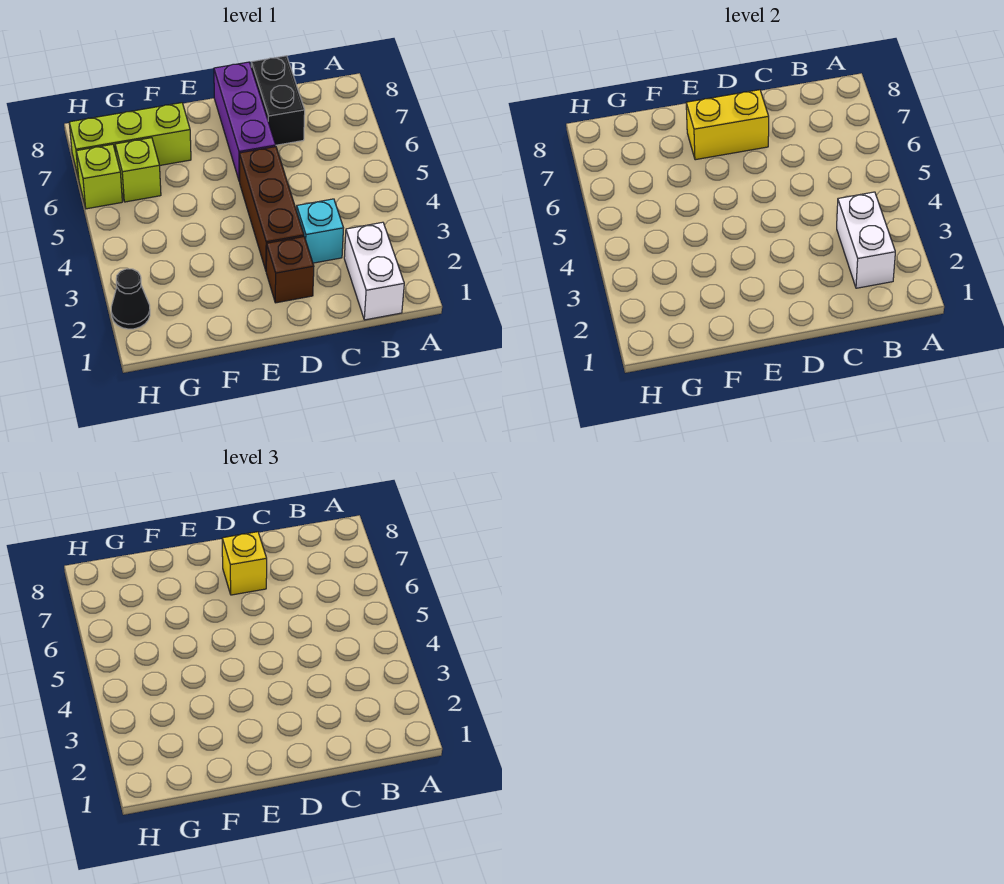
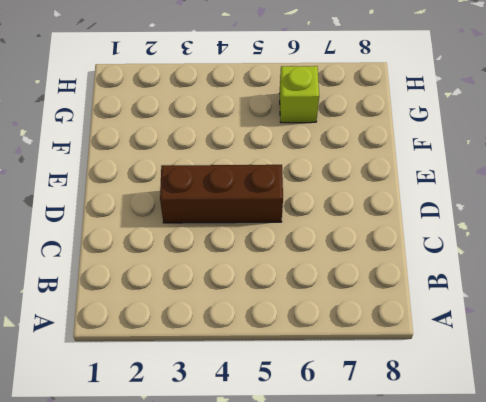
none -> white 1x2 brick [344,222,404,320]
none -> cyan 1x1 brick [297,199,343,263]
none -> black 1x2 brick [251,56,305,145]

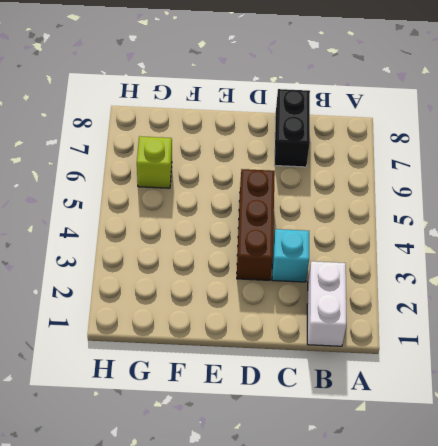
none -> brown 1x1 brick [266,237,314,303]
none -> purple 1x3 brick [214,62,276,182]
none -> lime 1x3 brick [69,103,191,178]

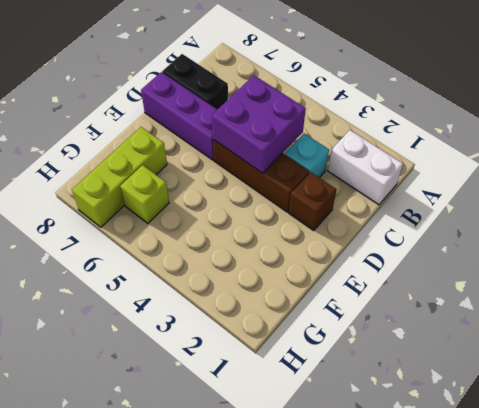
purple 2x2 brick [212,76,306,173] -> none
none -> black 1x1 cone [111,269,150,329]
none -> lime 1x1 brick [76,144,122,209]
none -> white 1x2 brick [837,192,895,288]

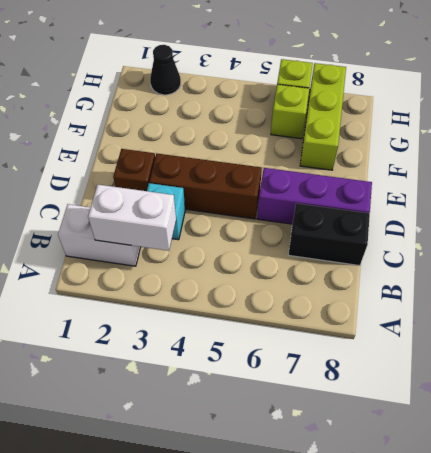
none -> yellow 1x2 brick [686,90,769,160]
none -> yellow 1x1 brick [222,532,267,595]

